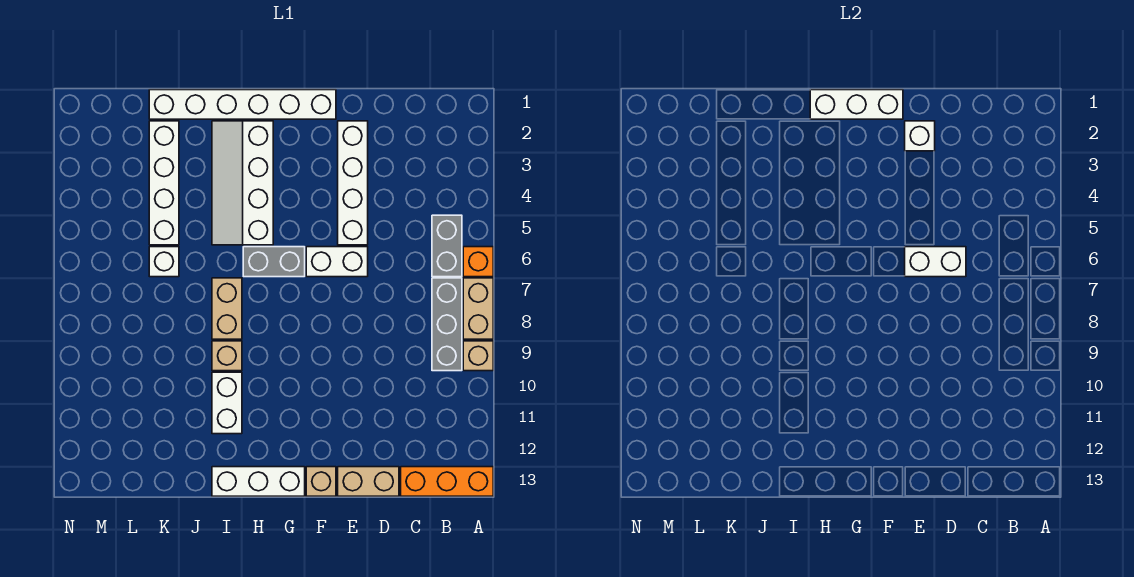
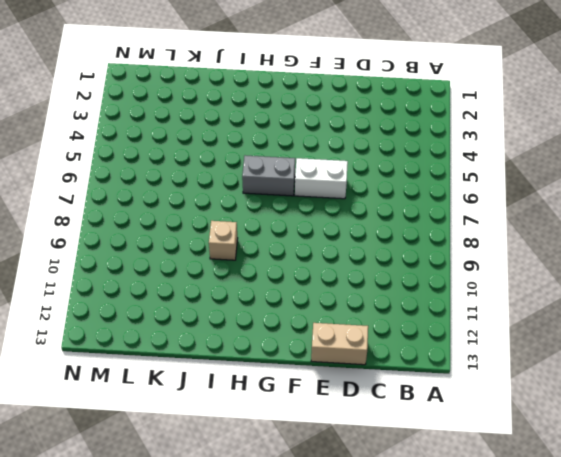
none -> orange 1x1 brick [463,247,493,277]
none -> tan 1x2 brick [463,278,493,339]
none -> tan 1x1 brick [463,341,493,371]

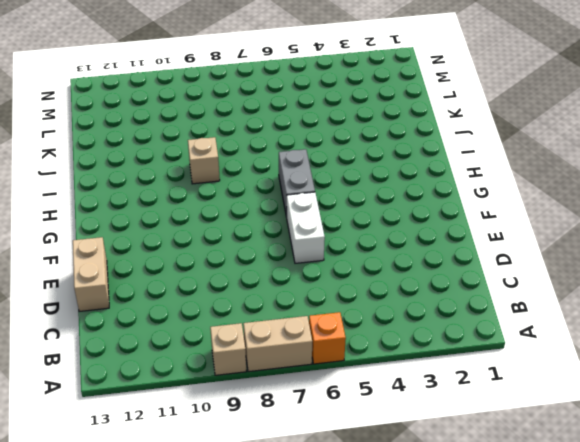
none -> orange 1x3 brick [401,467,493,496]
none -> grey 1x2 brick [432,215,462,277]
none -> grey 1x3 brick [432,278,462,371]

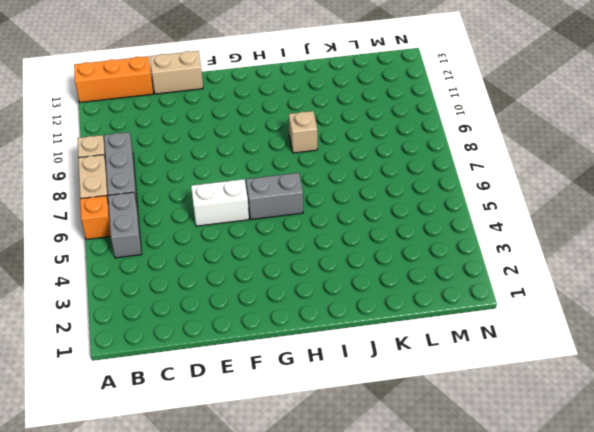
none -> white 1x4 brick [338,121,368,245]
none -> white 1x6 brick [149,90,336,119]
none -> tan 1x1 brick [306,467,336,496]

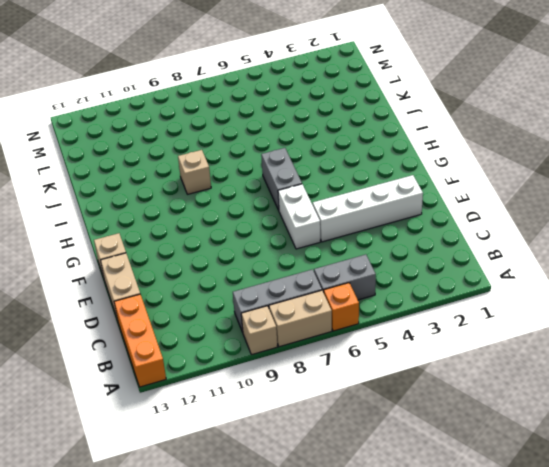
none -> white 1x6 brick [149,90,336,119]
none -> white 1x3 brick [212,467,305,496]
none -> white 2x4 slope [212,121,273,245]

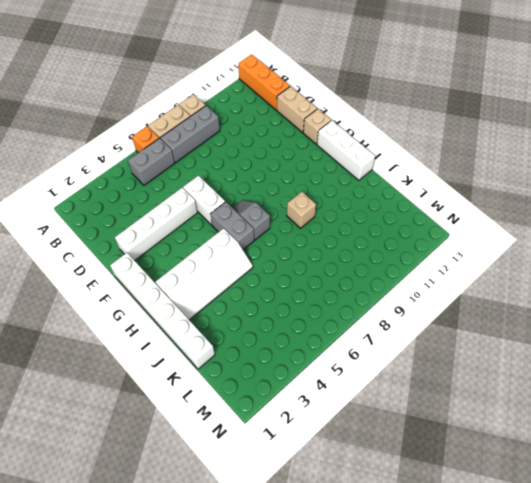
grey 1x2 slope [233,200,270,240] -> none
none -> tan 1x2 brick [212,278,242,339]
none -> white 1x2 brick [212,372,242,434]
none -> white 1x4 brick [149,121,179,245]

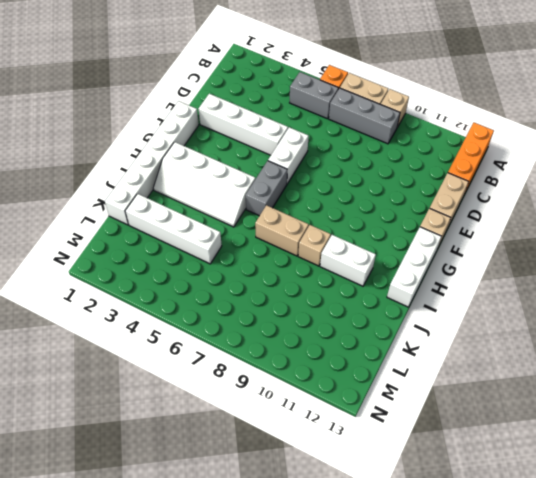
none -> white 1x1 brick [149,247,179,277]
none -> white 1x2 brick [905,247,966,277]
none -> white 1x1 brick [905,121,935,151]

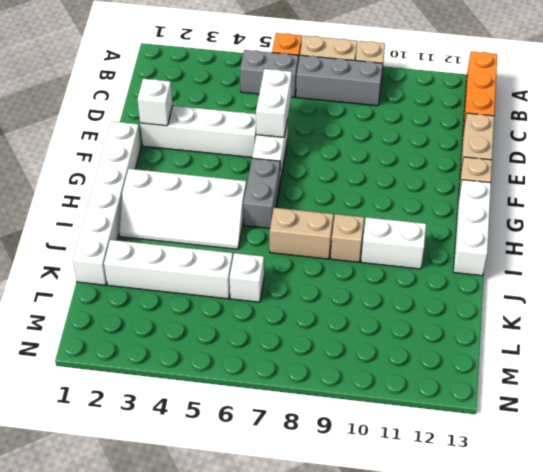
none -> white 1x3 brick [810,90,903,119]

